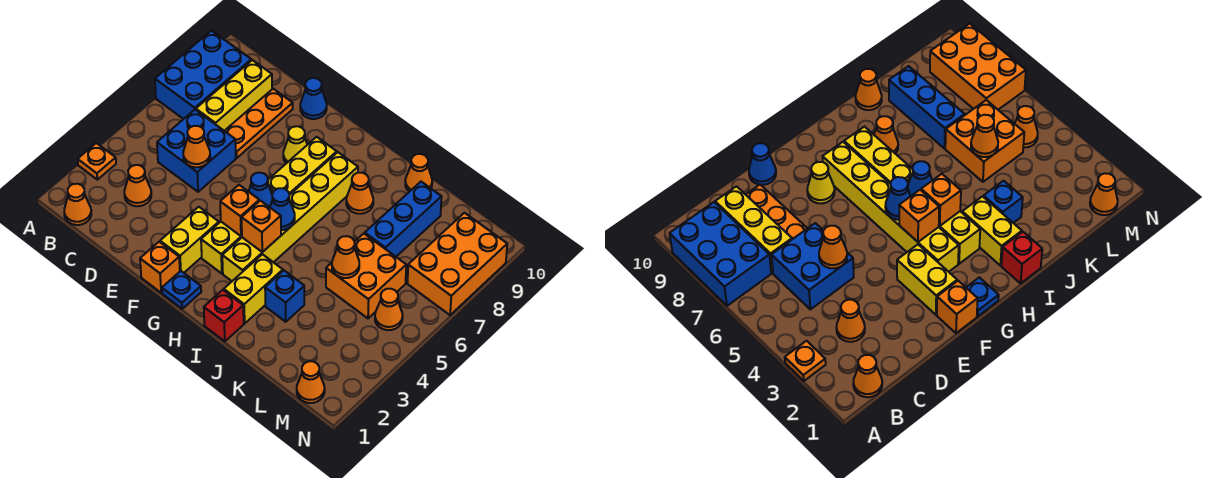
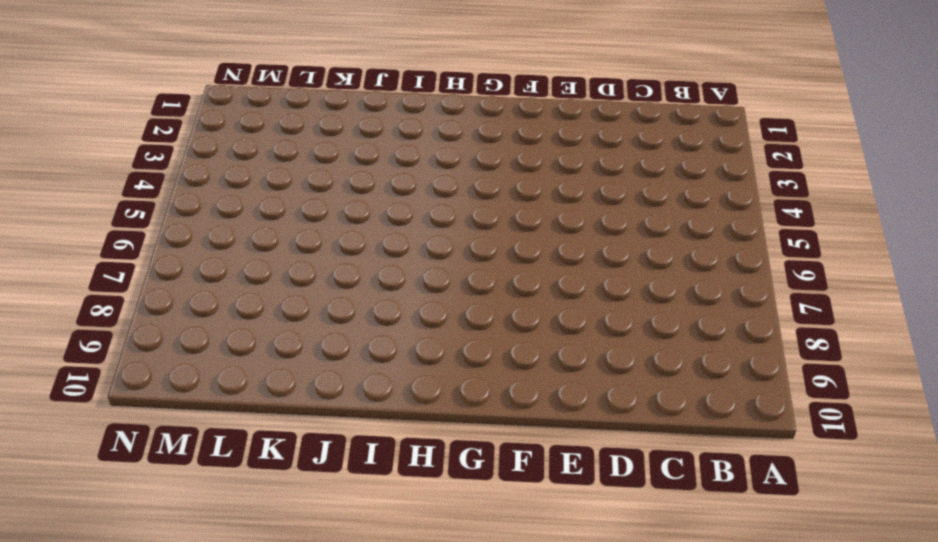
none -> orange 1x1 plate [78,143,116,180]
none -> blue 2x3 brick [155,31,251,119]
none -> orange 1x1 cone [64,184,91,225]
none -> orange 1x1 cone [124,165,151,206]

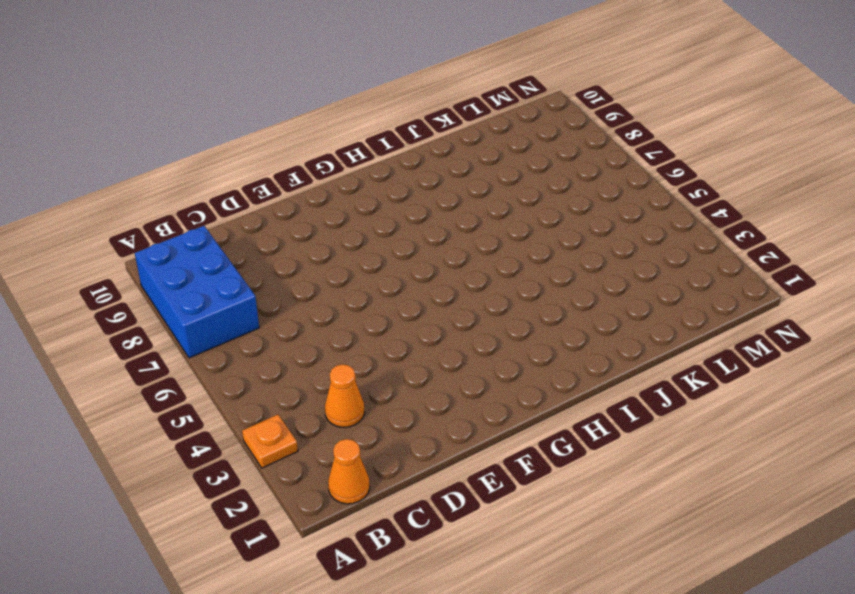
none -> blue 2x2 brick [157,110,236,192]
none -> yellow 1x3 brick [196,60,272,131]
none -> orange 1x3 plate [225,89,293,158]
none -> blue 1x1 cone [300,78,327,119]

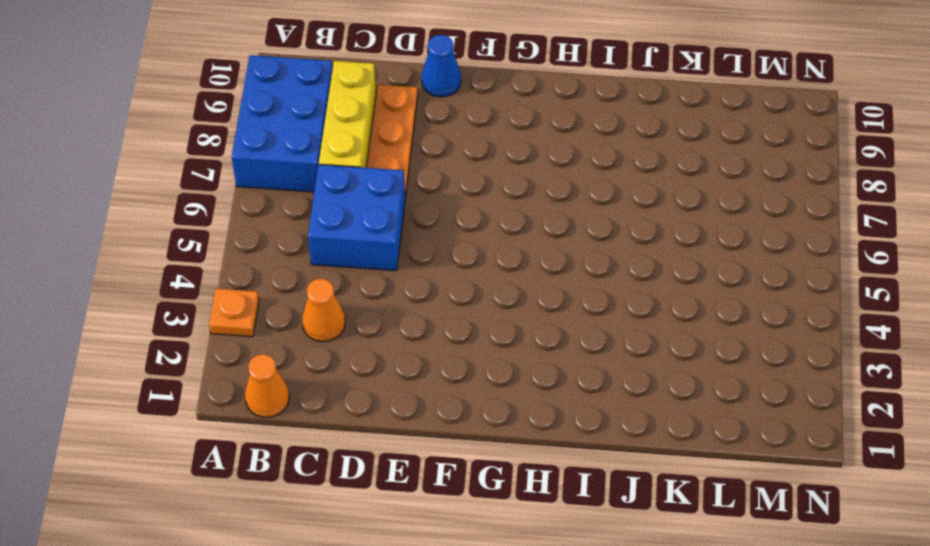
none -> orange 1x1 brick [140,242,180,293]
none -> yellow 1x2 brick [160,207,219,273]
none -> yellow 1x1 cone [283,126,307,163]
none -> blue 1x1 plate [162,271,201,309]

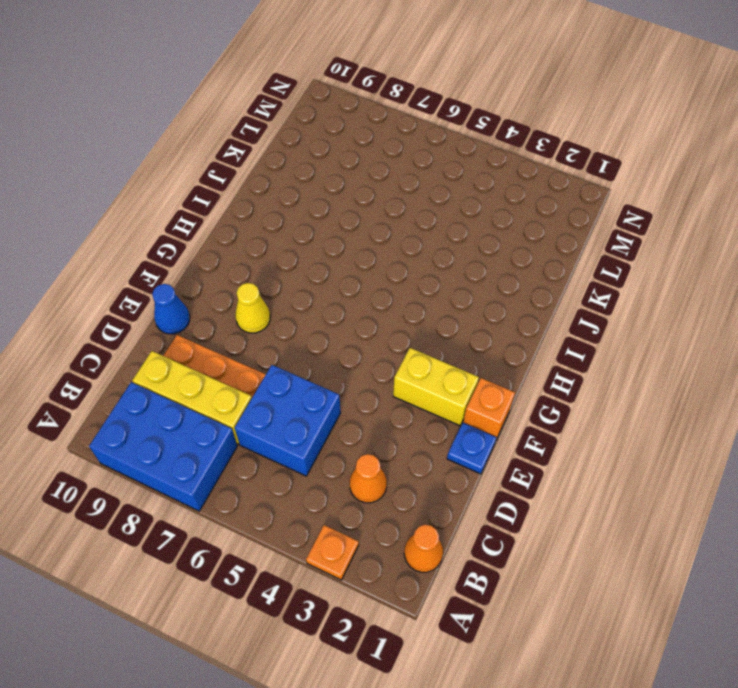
blue 1x1 plate [447,423,497,474] -> blue 1x1 plate moved to [162,271,201,309]
none -> yellow 1x6 brick [201,137,337,274]
none -> yellow 1x6 brick [222,152,358,281]
none -> red 1x1 brick [204,290,244,341]
none -> yellow 1x2 brick [224,254,283,323]

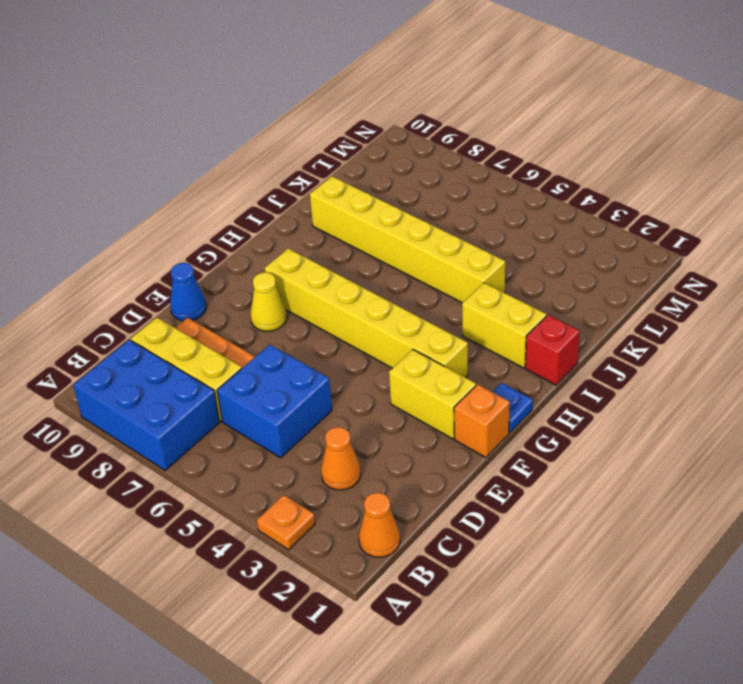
yellow 1x6 brick [310,176,505,303] -> yellow 1x6 brick moved to [222,152,358,281]
none -> orange 1x1 cone [346,173,373,214]
none -> blue 1x1 brick [265,271,304,322]
none -> orange 1x1 cone [405,154,432,192]
none -> orange 2x2 brick [326,234,406,318]

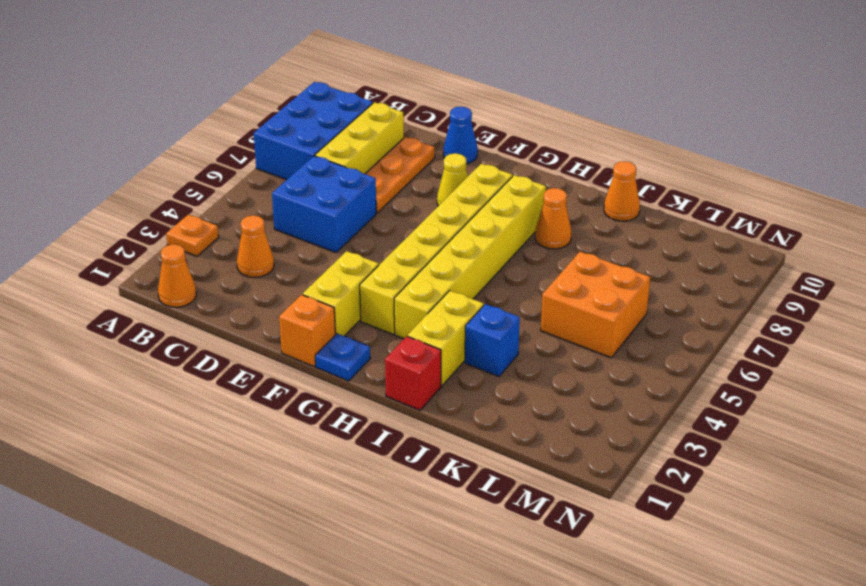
none -> blue 1x3 brick [365,182,442,257]
none -> orange 1x1 cone [297,361,325,403]
none -> orange 1x1 cone [375,289,403,330]
none -> orange 2x3 brick [407,213,507,315]

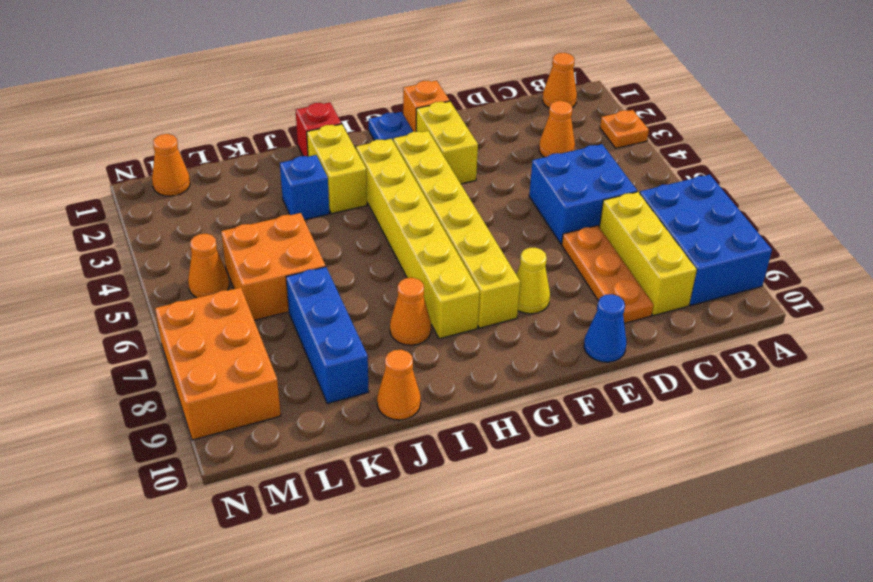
none -> orange 1x1 cone [183,126,210,167]
none -> orange 1x1 brick [220,185,259,236]
none -> blue 1x1 cone [249,173,272,207]
none -> orange 1x1 brick [242,201,281,252]

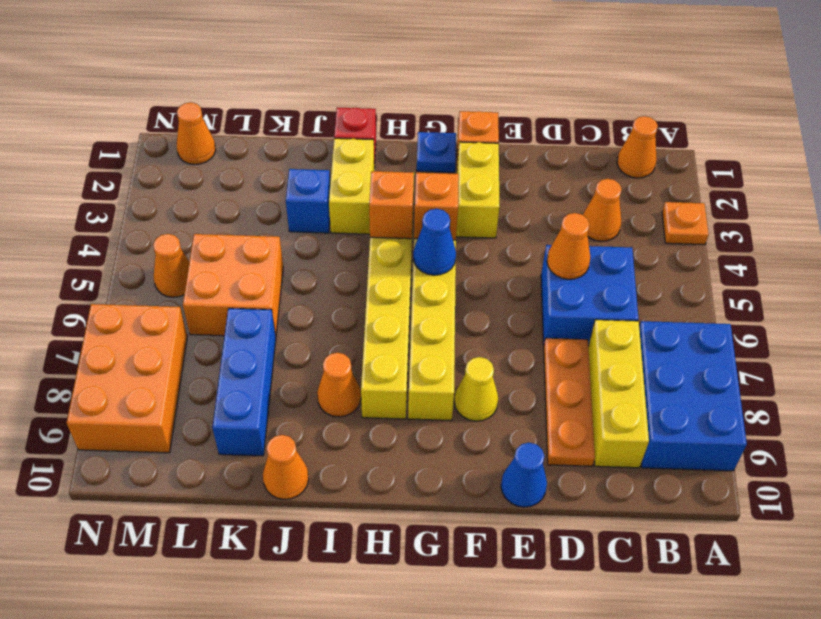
none -> blue 1x1 cone [270,188,295,230]
none -> orange 1x1 cone [332,236,359,278]

